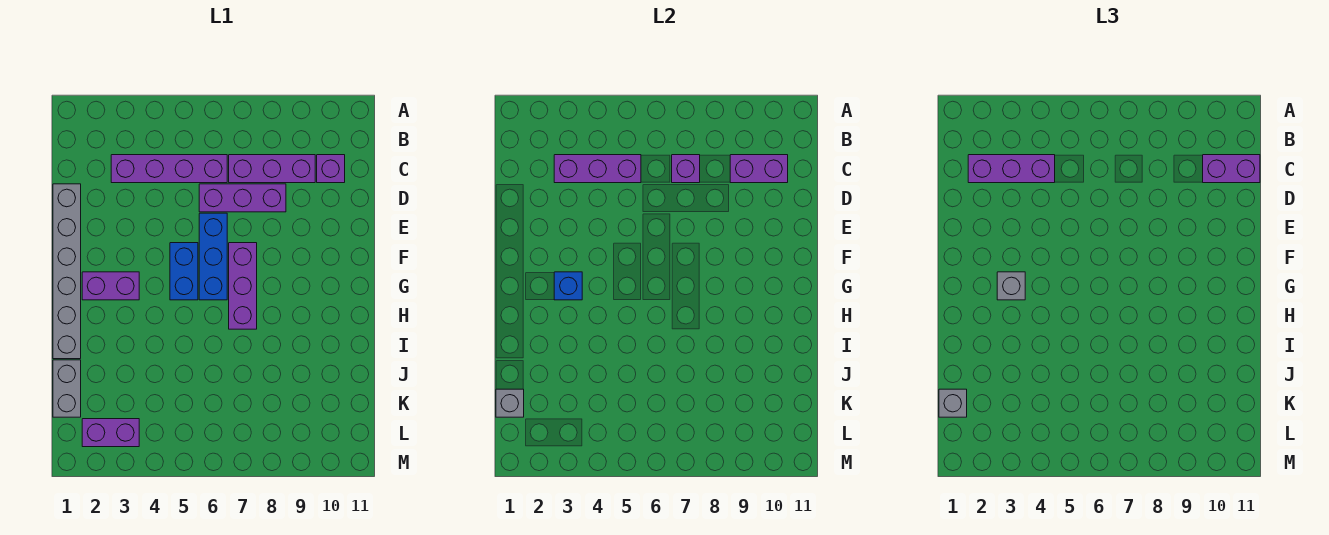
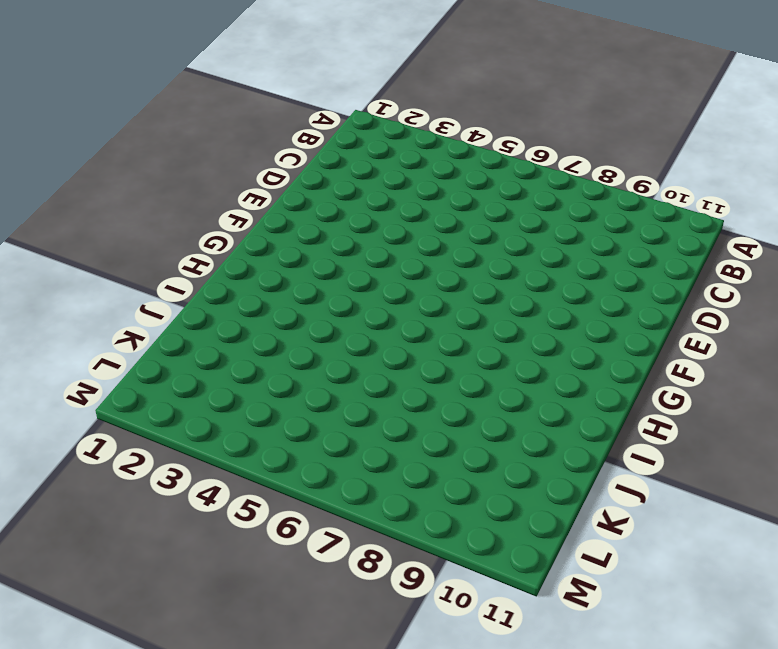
none -> purple 1x4 brick [111,155,227,183]
none -> purple 1x3 brick [229,155,315,183]
none -> purple 1x1 brick [317,155,345,183]

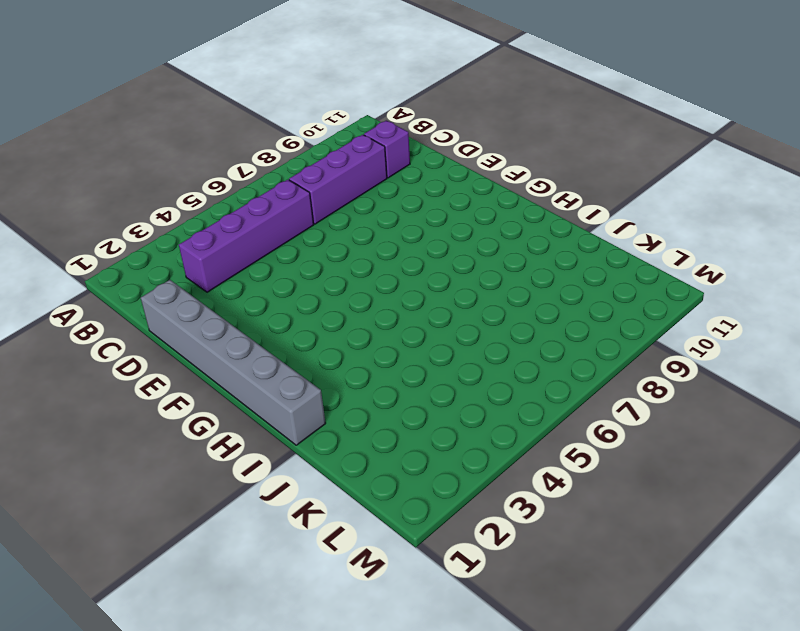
none -> purple 1x3 brick [199,184,286,212]
none -> blue 1x3 brick [199,213,227,300]
none -> blue 1x2 brick [170,243,198,300]

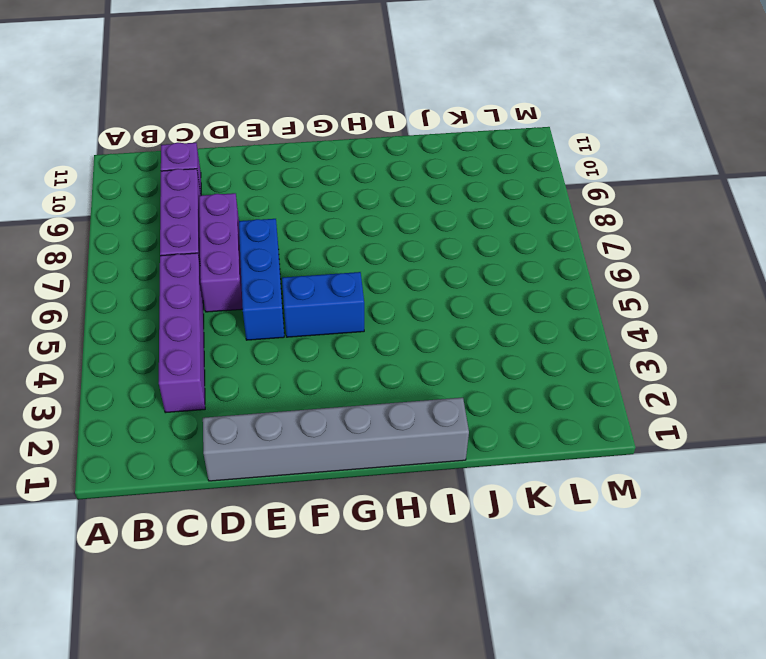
blue 1x3 brick [239,219,284,340] -> blue 1x3 brick turned to [199,213,227,300]
none -> purple 1x3 brick [229,243,257,329]
none -> purple 1x2 brick [82,272,139,300]
none -> grey 1x2 brick [53,360,81,417]

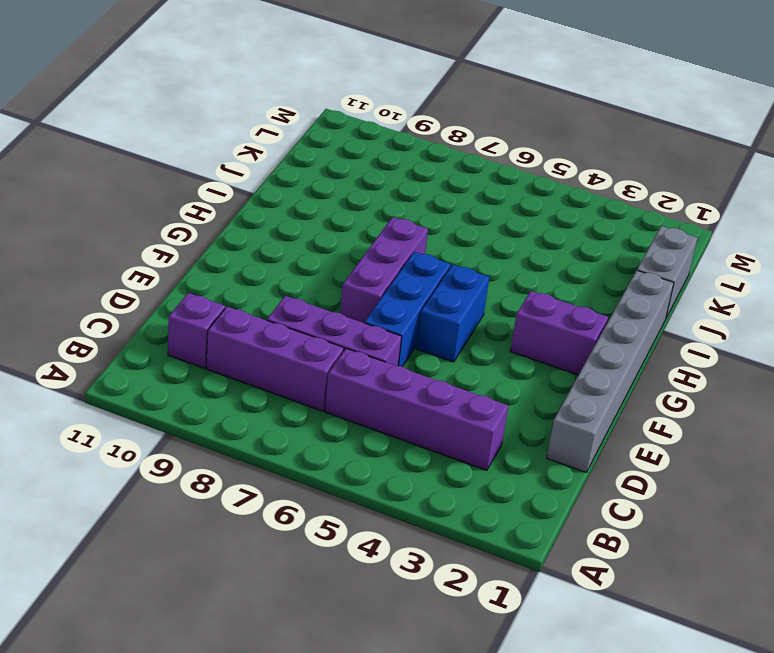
none -> purple 1x2 brick [82,419,139,447]
none -> purple 1x3 brick [554,155,641,183]
none -> purple 1x1 brick [672,155,700,183]

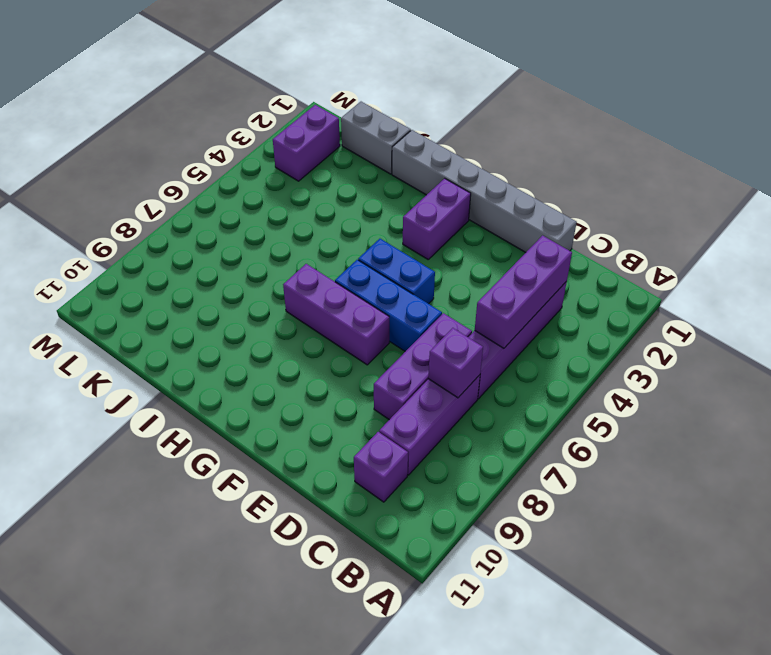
none -> purple 1x2 brick [730,155,788,183]
none -> blue 1x1 brick [554,272,582,300]
none -> grey 1x1 brick [496,389,524,417]

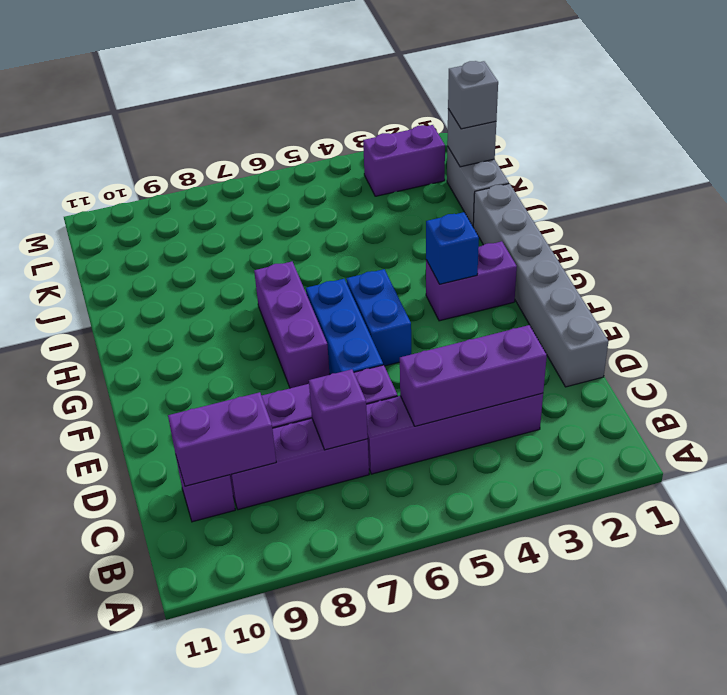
none -> purple 1x3 brick [968,155,1055,183]
none -> purple 1x2 brick [1203,155,1260,183]
none -> grey 1x1 brick [997,272,1025,300]

